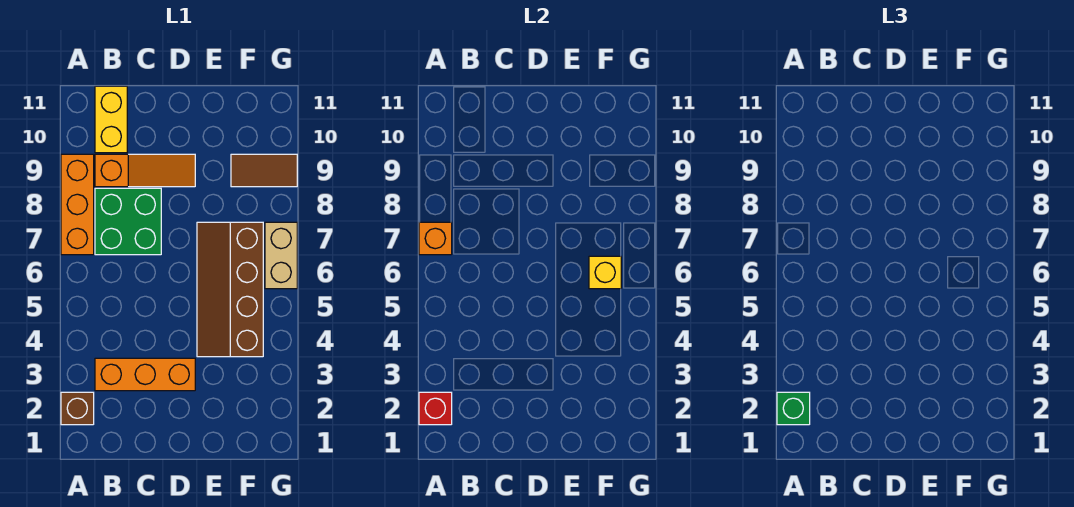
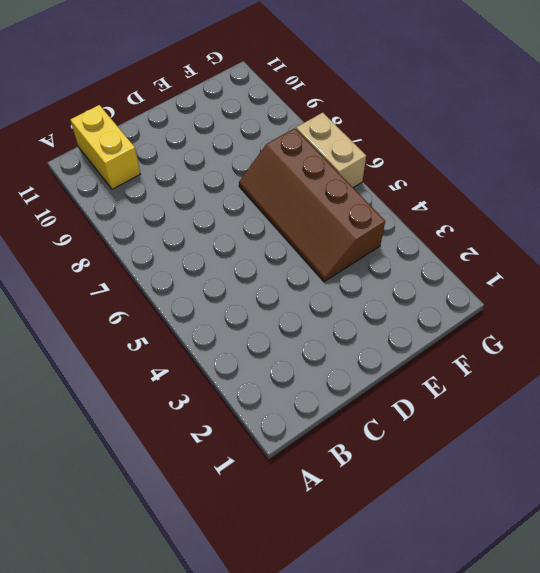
none -> brown 1x1 brick [61,392,94,425]
none -> orange 1x3 brick [61,154,94,255]
none -> orange 1x3 brick [95,358,195,391]

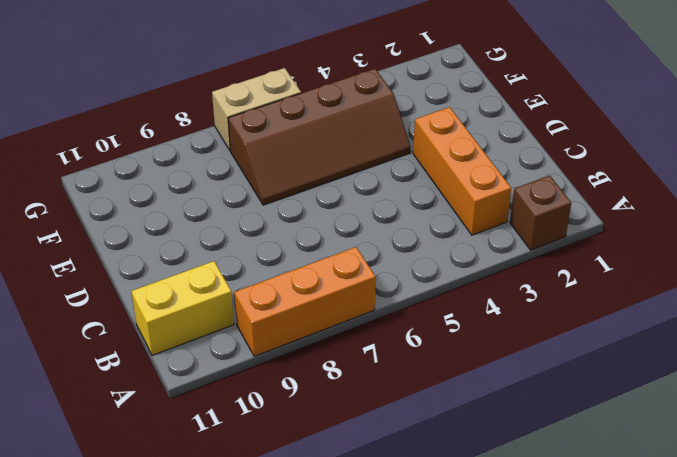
none -> green 2x2 brick [95,188,161,255]
none -> orange 1x3 slope [95,154,195,187]
none -> brown 1x2 tile [231,154,297,187]

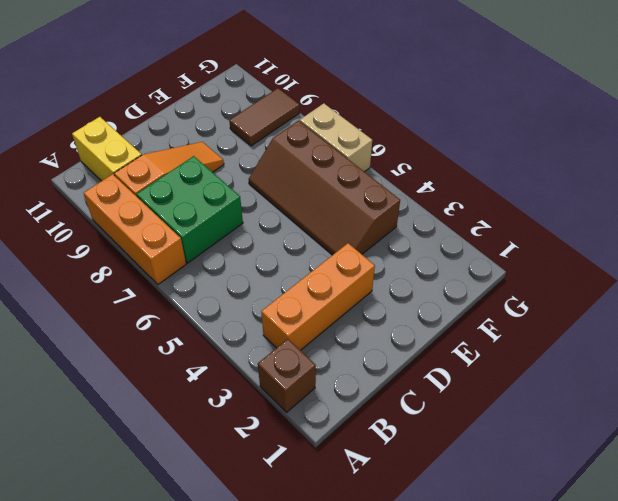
none -> red 1x1 brick [419,392,452,425]
none -> orange 1x1 brick [419,222,452,255]
none -> yellow 1x1 brick [589,256,621,289]

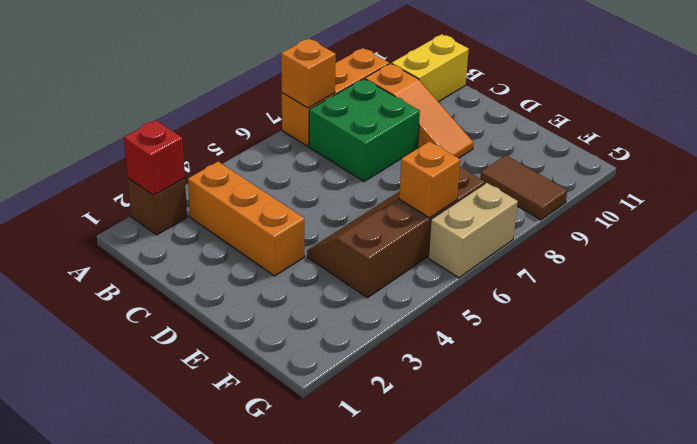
orange 1x1 brick [399,141,460,218] -> yellow 1x1 brick [589,256,621,289]
none -> green 1x1 brick [777,392,810,425]

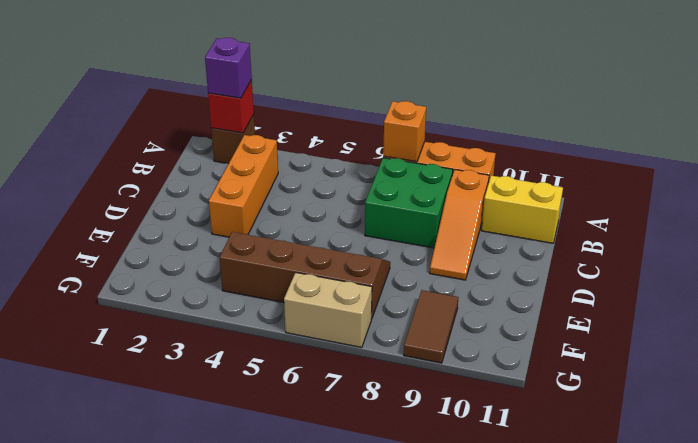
purple 1x1 brick [205,38,252,98] -> green 1x1 brick [777,392,810,425]
none -> yellow 1x1 brick [589,256,621,289]

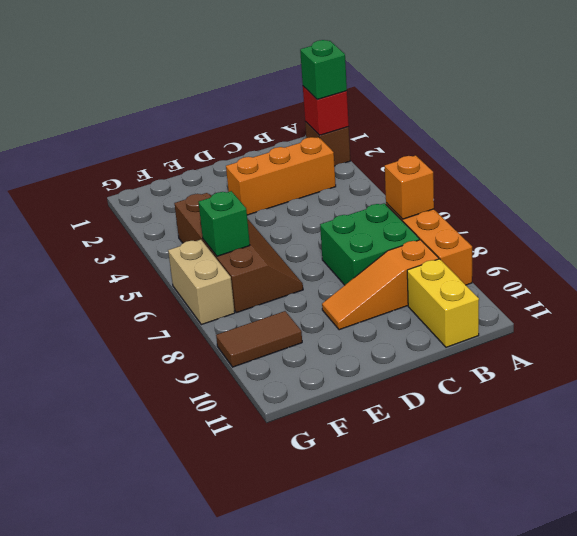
green 1x1 brick [199,191,250,256] -> yellow 1x1 brick [589,256,621,289]

